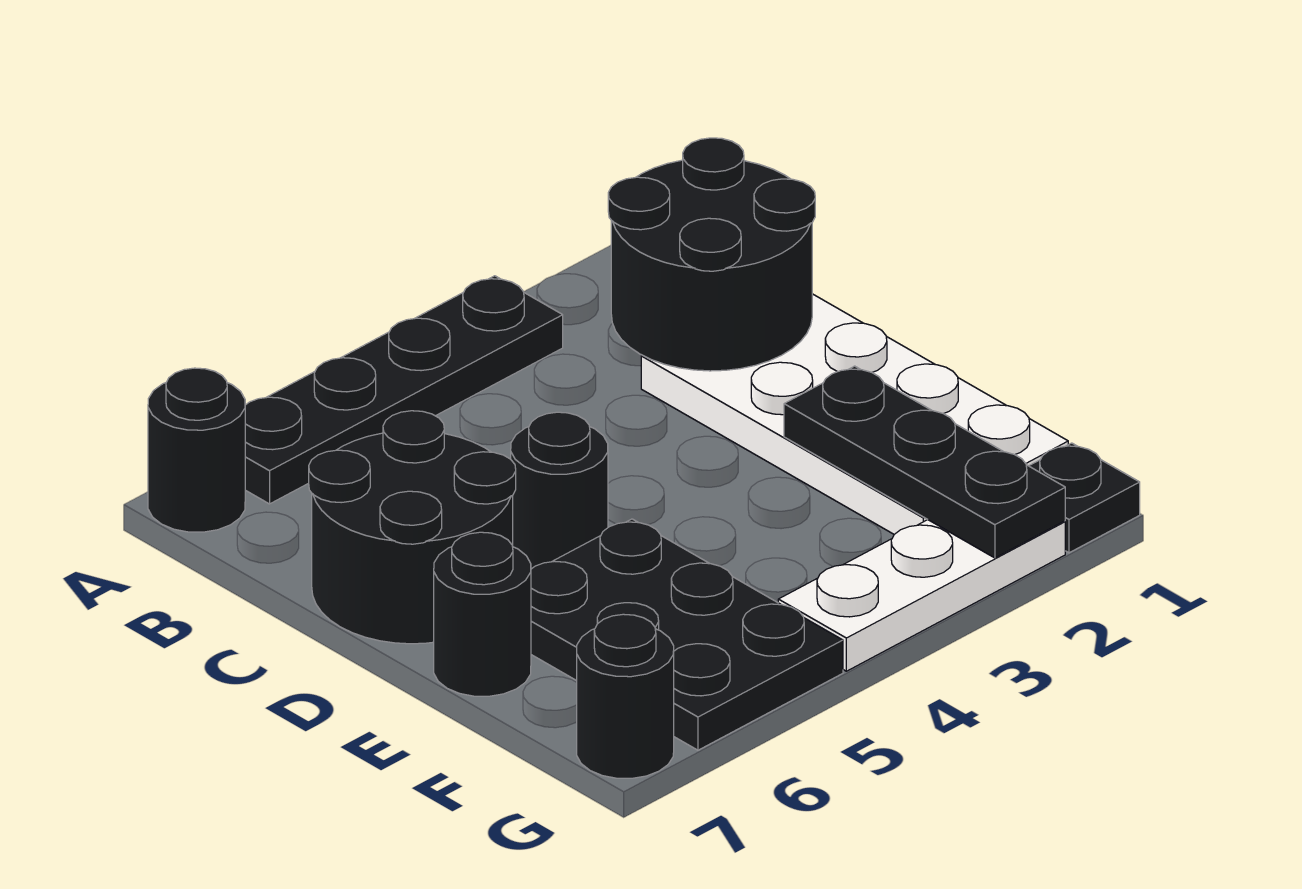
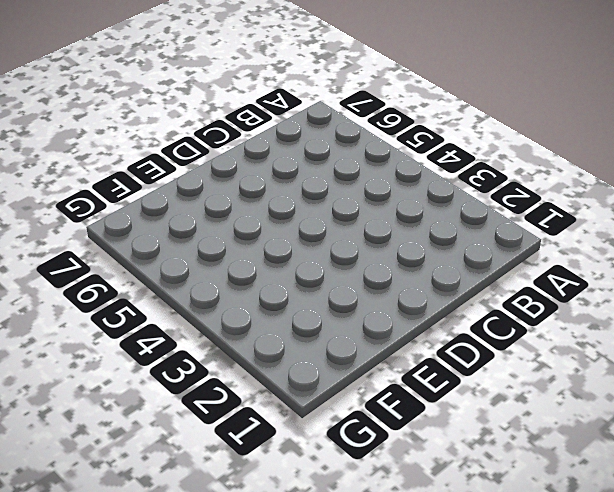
none -> black 1x4 plate [245,276,563,504]
none -> black 1x1 round brick [148,368,245,532]
none -> white 2x4 plate [641,294,1068,534]

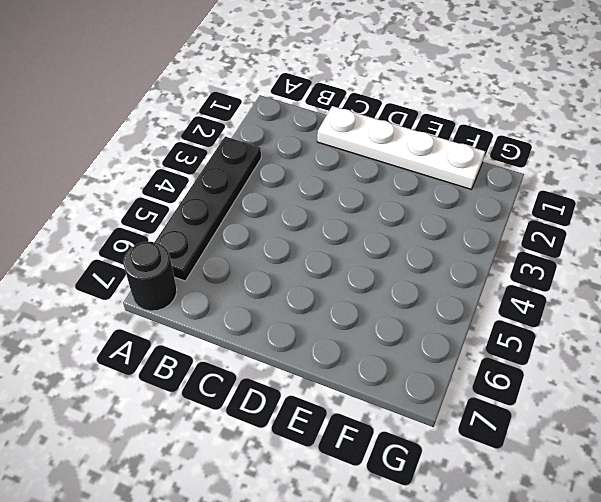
white 1x4 plate [317,106,485,189] -> white 2x4 plate [641,294,1068,534]
none -> black 2x2 round brick [309,411,516,644]
none -> black 1x1 round brick [511,412,608,569]
none -> black 2x3 plate [531,519,843,750]

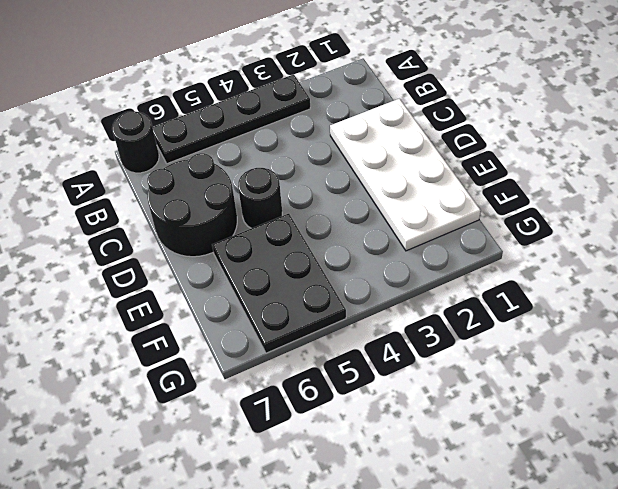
none -> black 1x1 round brick [434,532,531,696]
none -> black 1x1 plate [1029,443,1140,553]
none -> white 1x3 plate [778,520,1065,671]

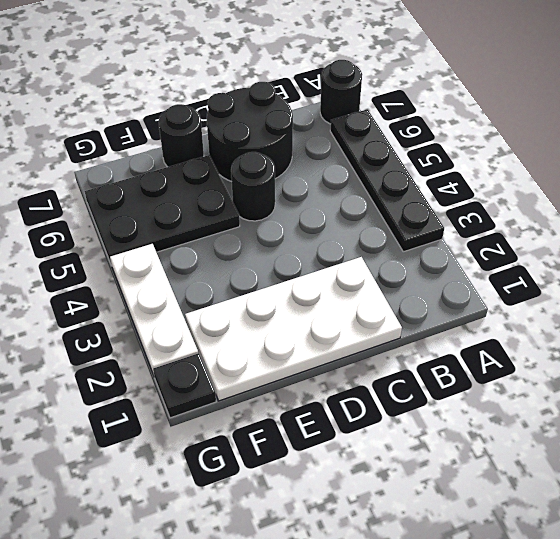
none -> black 1x1 round brick [577,614,674,778]
none -> black 2x2 round brick [608,138,815,371]
none -> black 1x3 plate [784,366,1065,558]

